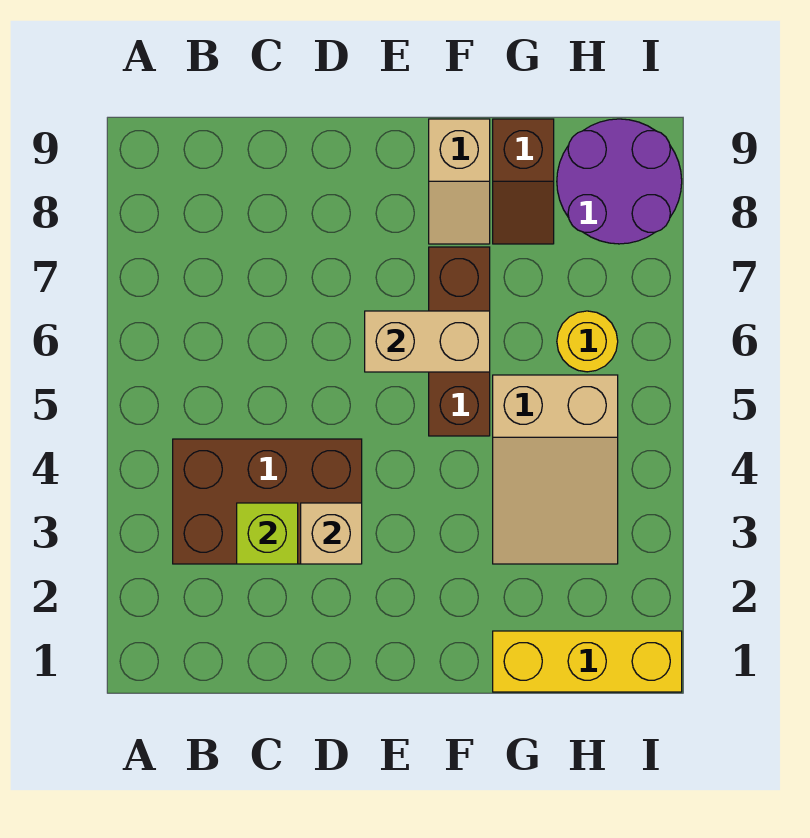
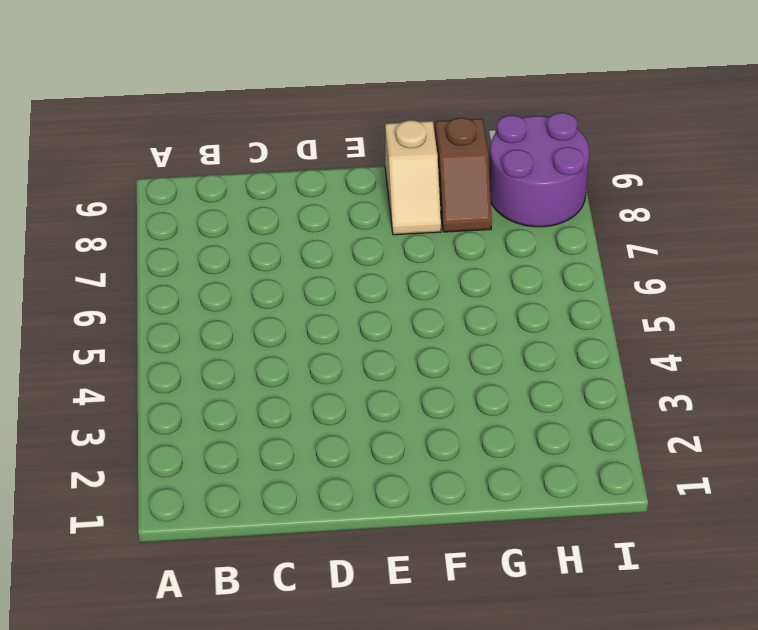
none -> brown 2x3 brick [173,439,362,564]
none -> brown 1x3 brick [429,247,490,436]

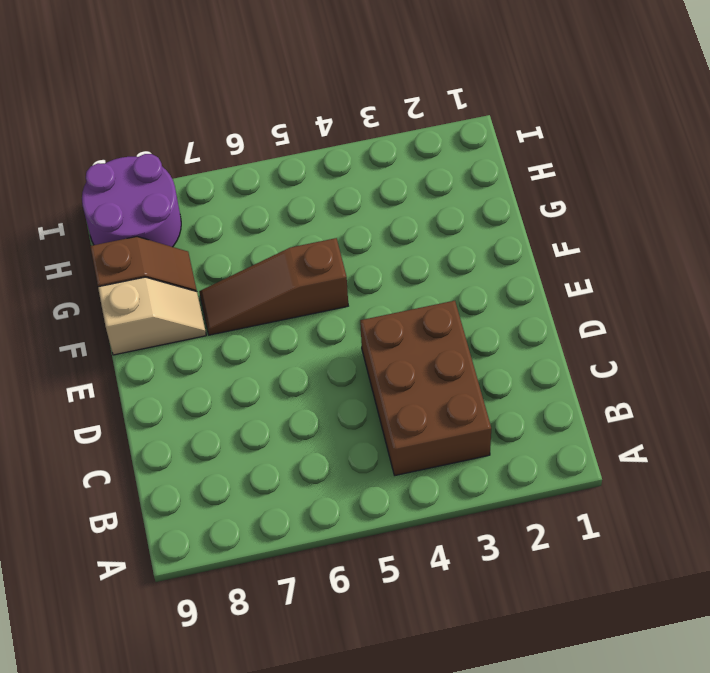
brown 1x3 slope [199,238,348,335] -> brown 1x3 brick [429,247,490,436]
none -> yellow 1x3 brick [493,631,682,692]
none -> tan 2x3 slope [493,375,618,564]

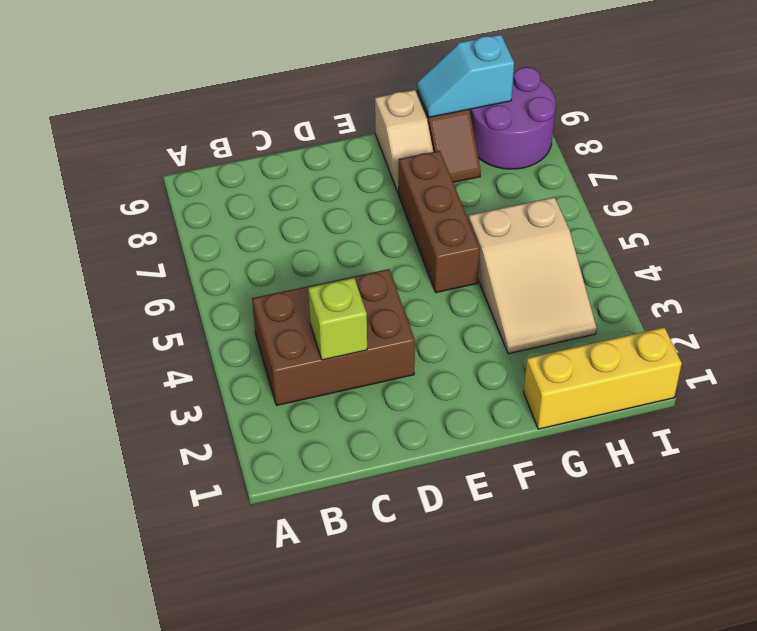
cyan 1x2 slope [417,34,514,117] -> none
none -> yellow 1x1 round brick [557,311,618,372]
none -> tan 1x1 brick [301,503,362,564]

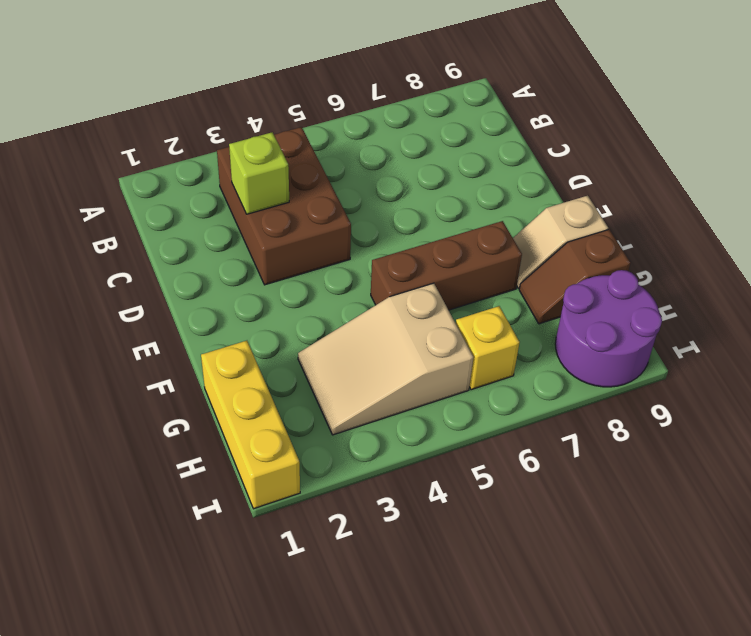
yellow 1x1 brick [456,306,520,390] -> yellow 1x1 round brick [557,311,618,372]
none -> tan 1x1 brick [301,503,362,564]
none -> tan 1x2 brick [365,311,490,372]

